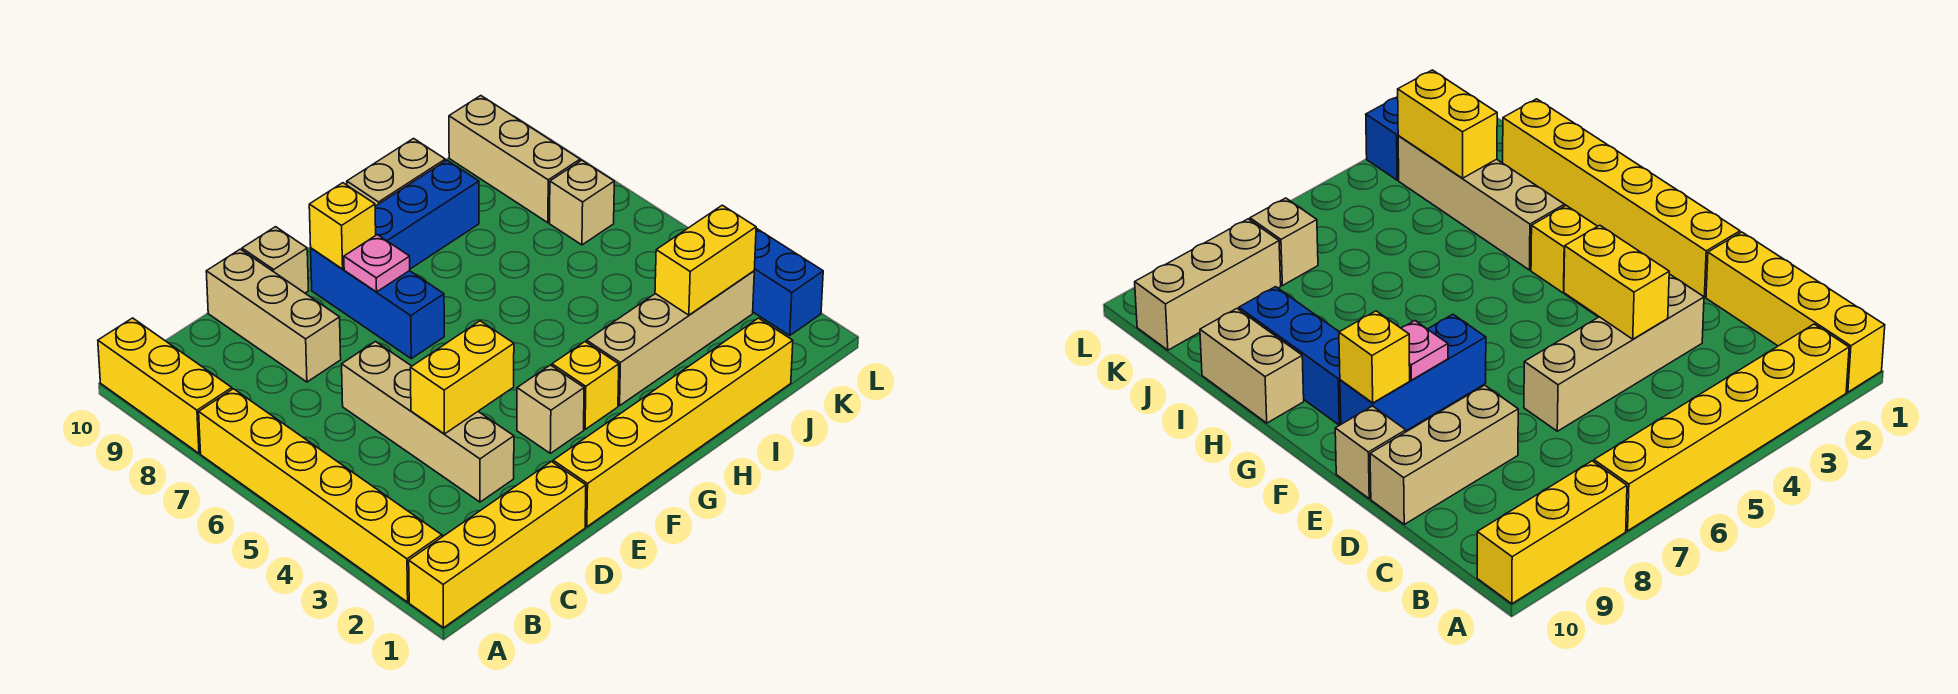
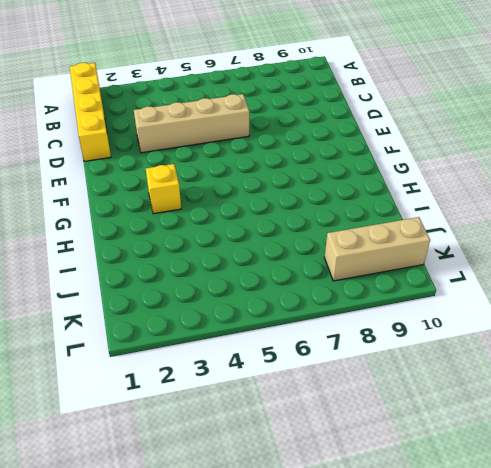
none -> yellow 1x6 brick [199,389,442,602]
none -> yellow 1x3 brick [98,318,232,453]
none -> tan 1x3 brick [206,249,341,382]

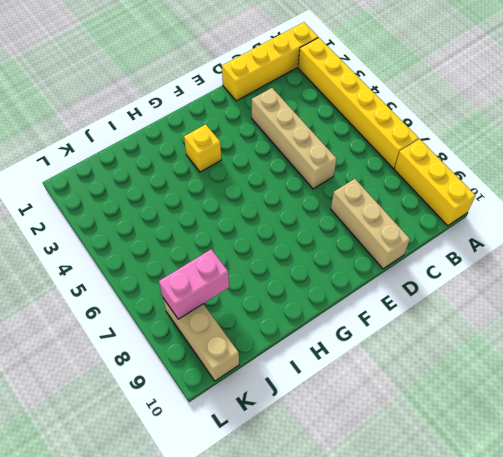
pink 1x2 brick [159,249,229,319] -> none
none -> yellow 1x6 brick [553,318,793,527]
none -> tan 1x1 brick [242,227,308,293]
none -> tan 1x1 brick [517,365,584,453]

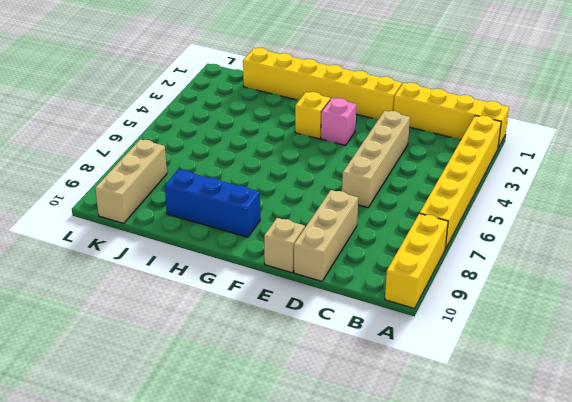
pink 1x1 brick [321,98,357,145] -> tan 1x1 brick [517,365,584,453]
none -> blue 1x3 brick [311,248,444,359]
none -> tan 1x4 brick [587,271,754,406]
none -> tan 1x2 brick [347,139,445,206]

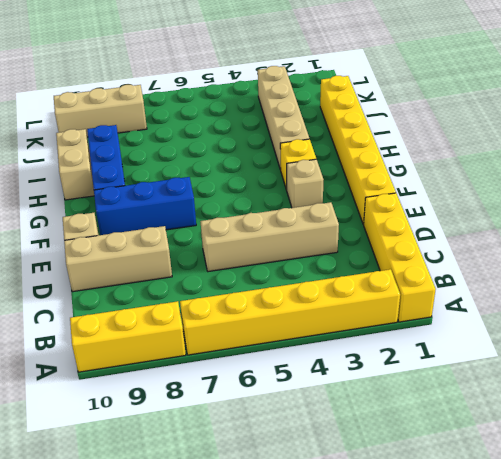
none -> tan 1x1 brick [550,160,614,245]
none -> blue 1x2 brick [753,228,823,335]
none -> yellow 1x2 brick [410,321,514,434]

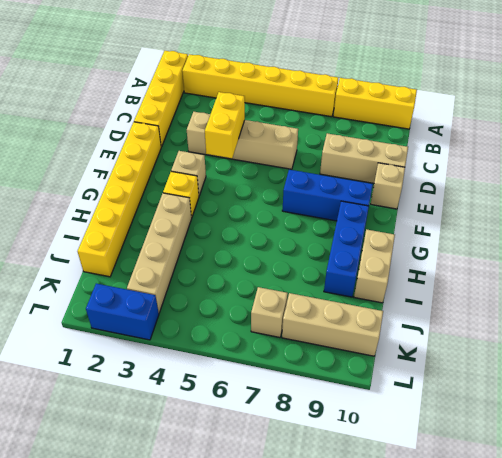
none -> pink 1x1 plate [344,235,410,292]
none -> yellow 1x1 brick [309,183,376,269]
none -> yellow 1x2 brick [655,205,756,315]

